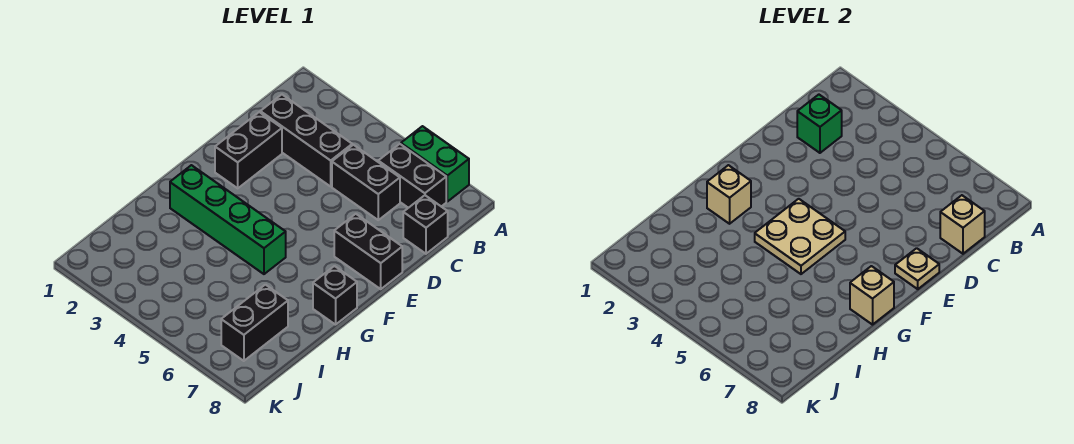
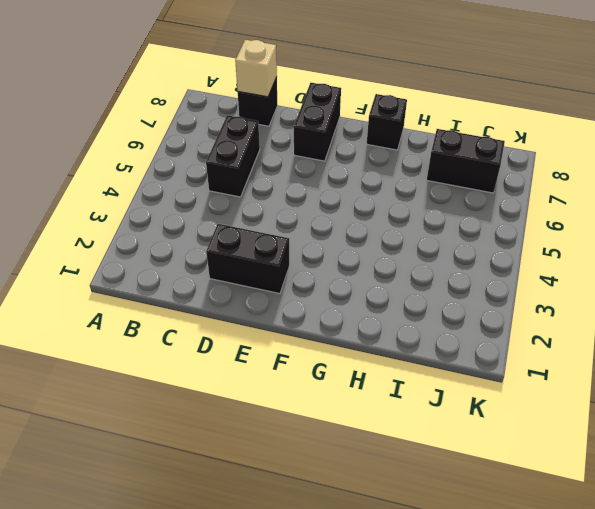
none -> green 1x2 brick [401,126,469,202]
none -> black 1x2 brick [378,144,446,208]
none -> black 1x3 brick [260,95,352,186]

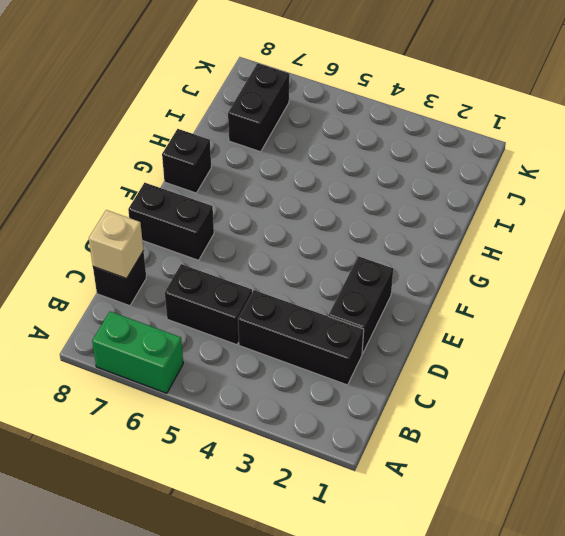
none -> black 1x2 brick [378,144,446,208]
none -> green 1x4 brick [170,165,286,274]
none -> green 1x1 brick [797,95,842,153]

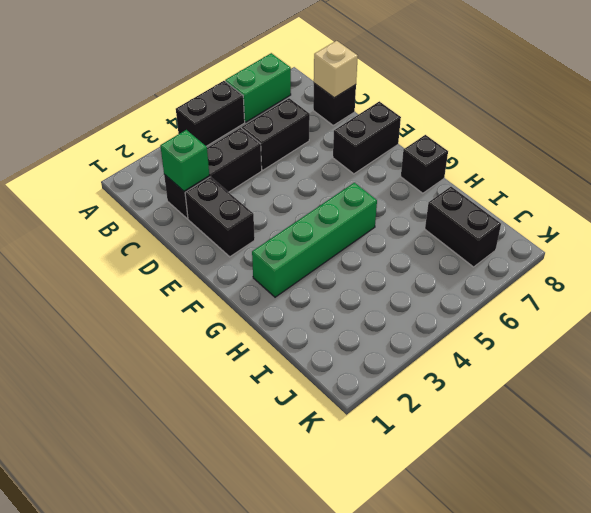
black 1x2 brick [176,81,245,146] -> black 1x2 brick moved to [378,144,446,208]
none -> tan 1x1 plate [895,248,939,289]
none -> tan 2x2 plate [755,199,845,274]
none -> tan 1x1 brick [707,165,751,224]

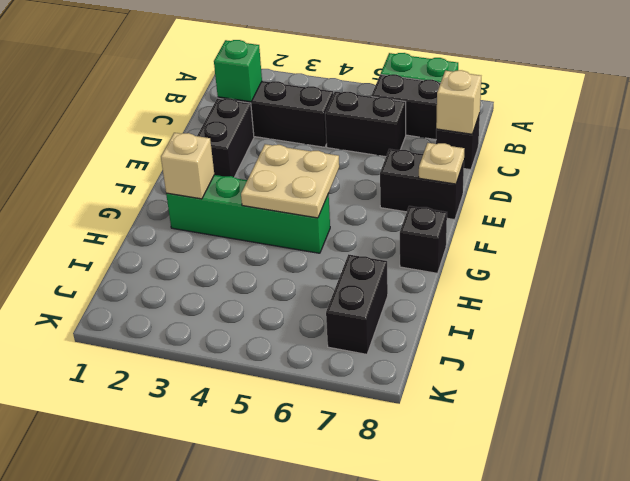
none -> tan 1x1 brick [850,266,894,325]

